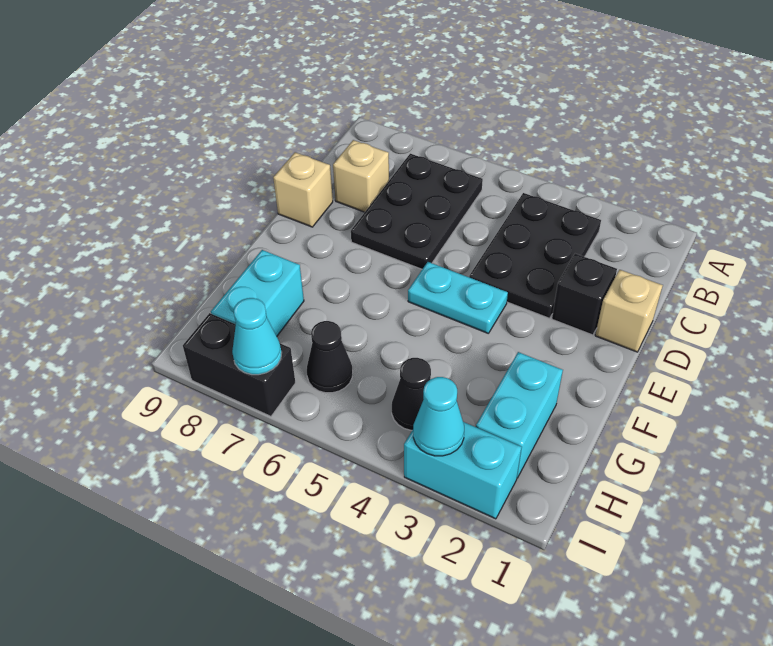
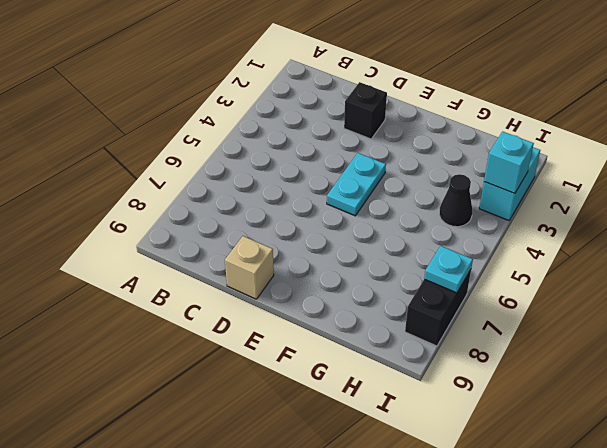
cyan 1x1 brick [484,132,534,193] -> cyan 1x1 cone [413,377,464,456]
cyan 1x1 plate [424,246,473,293] -> cyan 1x1 cone [232,298,282,375]
none -> black 2x3 plate [469,193,601,318]
none -> black 2x3 plate [351,154,483,269]
none -> tan 1x1 brick [333,140,389,212]

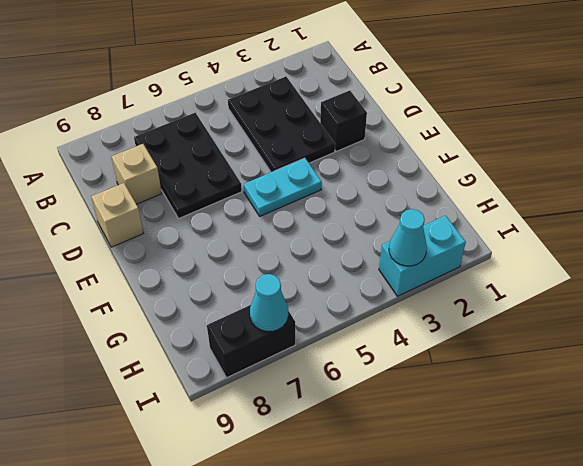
none -> tan 1x1 brick [595,270,663,352]
none -> cyan 1x2 brick [476,352,563,478]
none -> cyan 1x2 brick [211,250,304,336]

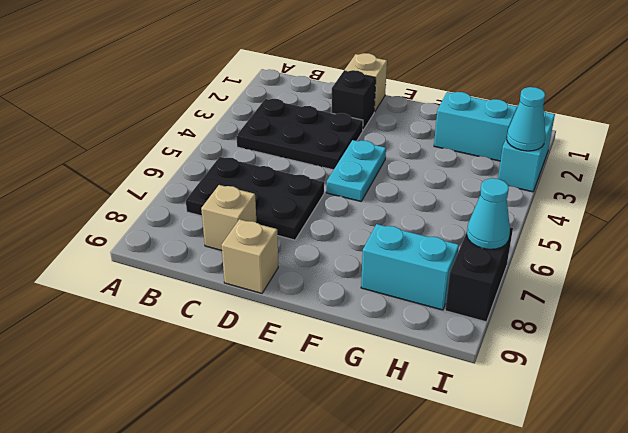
none -> black 1x1 cone [392,358,431,430]
none -> black 1x1 cone [307,321,353,393]

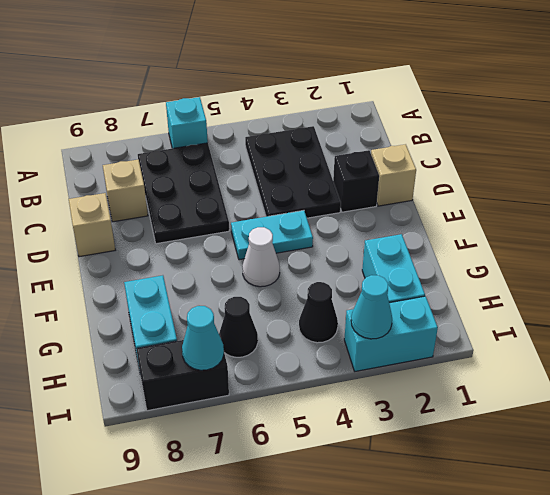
cyan 1x1 brick [166,97,208,148] -> none
white 1x1 cone [242,227,280,287] -> none

